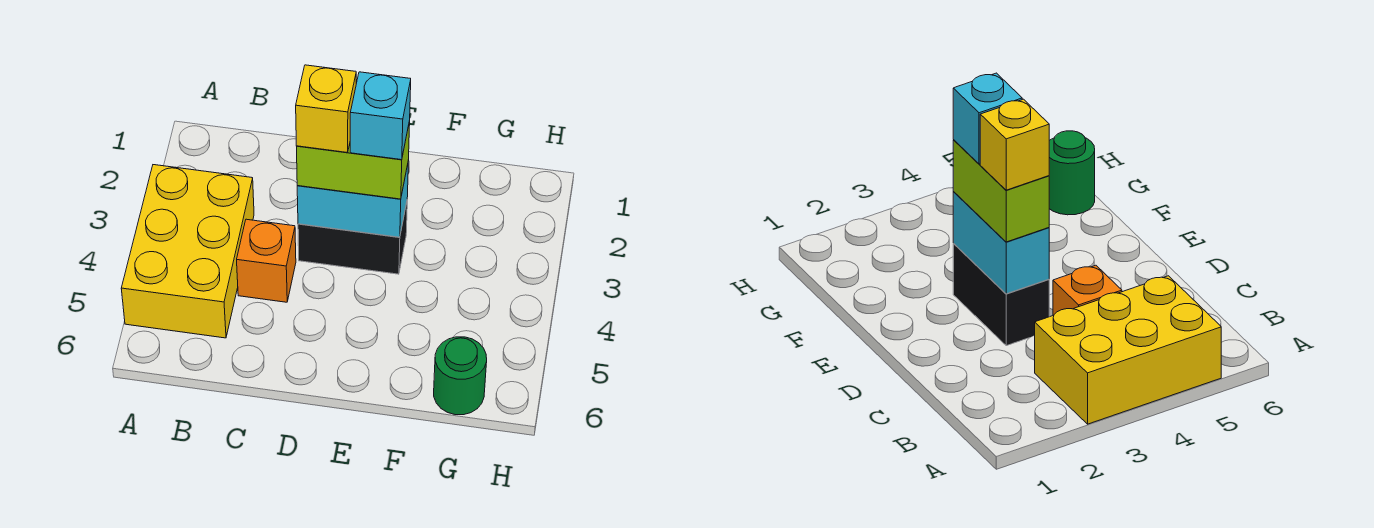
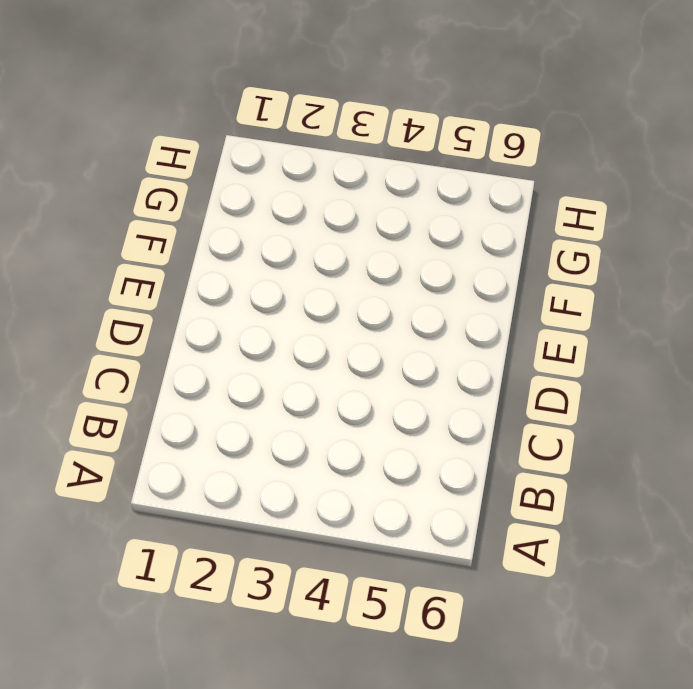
none -> yellow 2x3 brick [121,165,254,338]
none -> orange 1x1 brick [237,219,296,302]

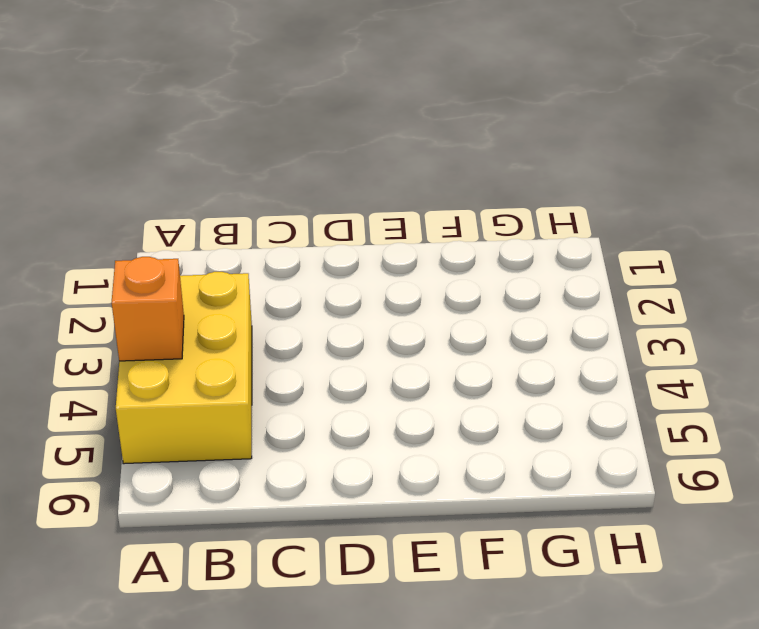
orange 1x1 brick [112,257,184,361] -> orange 1x1 brick moved to [237,219,296,302]
none -> black 1x2 brick [298,203,407,274]
none -> green 1x1 round brick [434,337,487,415]

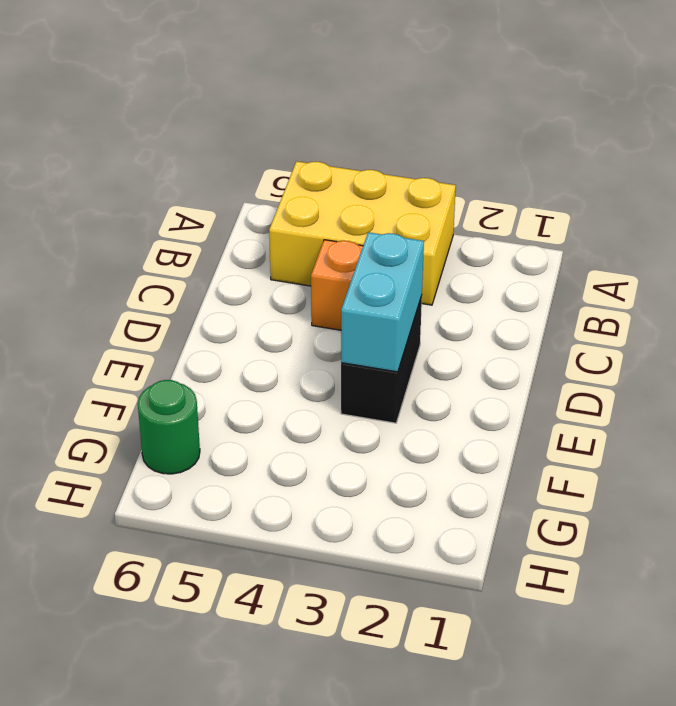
none -> lime 1x2 brick [297,121,410,199]
none -> yellow 1x1 brick [296,65,356,153]

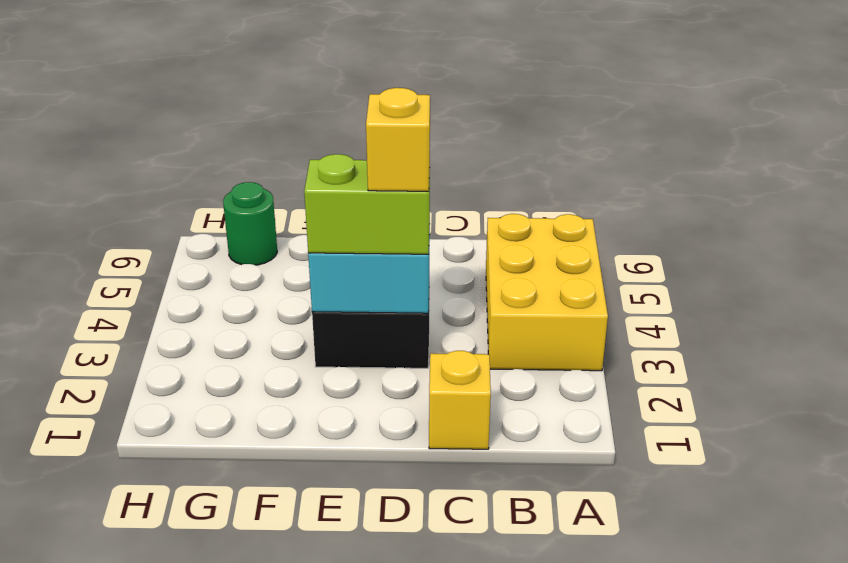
yellow 1x1 brick [429,351,491,449] -> none
none -> orange 1x1 brick [237,219,296,302]
none -> cyan 1x1 brick [350,72,411,160]

